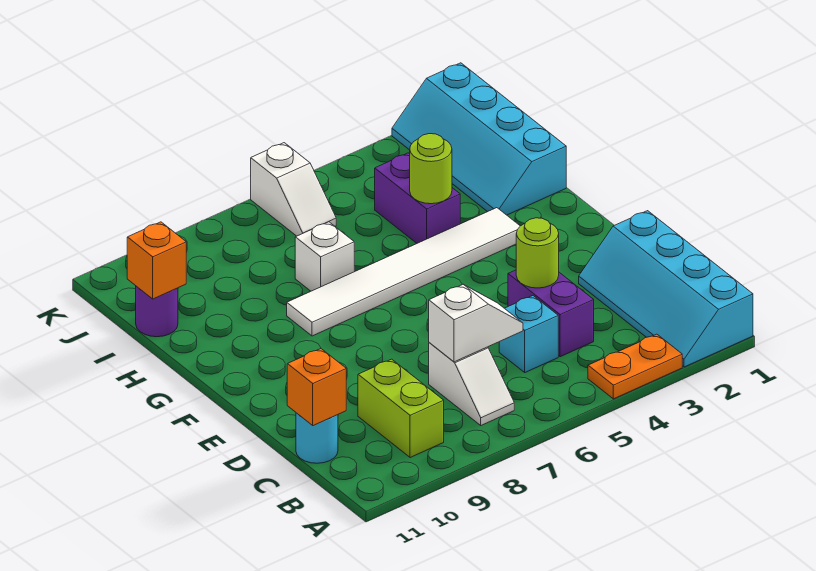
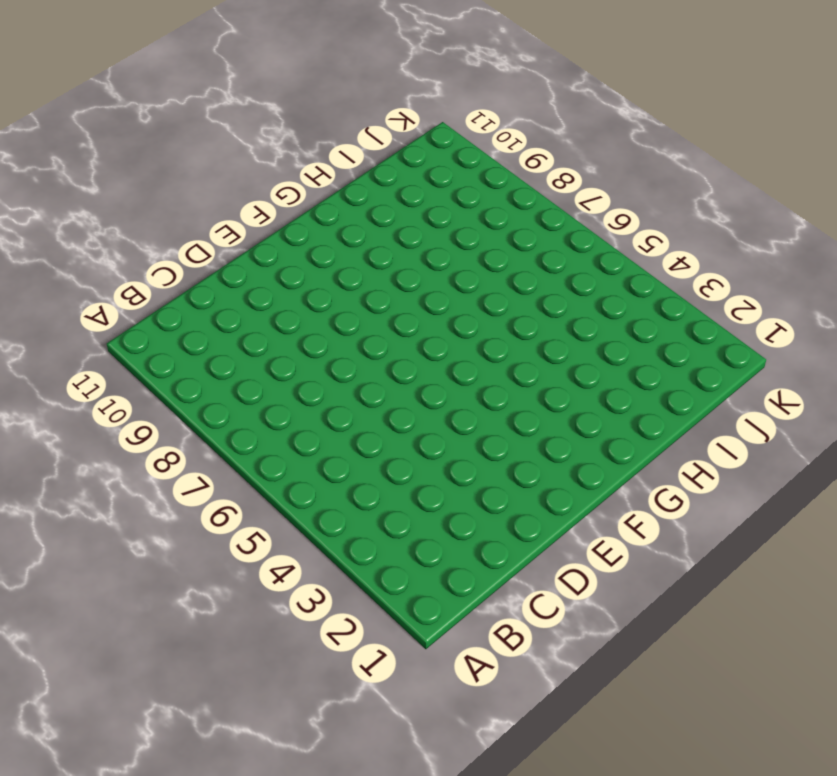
none -> cyan 2x4 slope [579,211,753,367]
none -> orange 1x2 plate [588,334,682,399]
none -> white 1x2 slope [429,343,514,425]

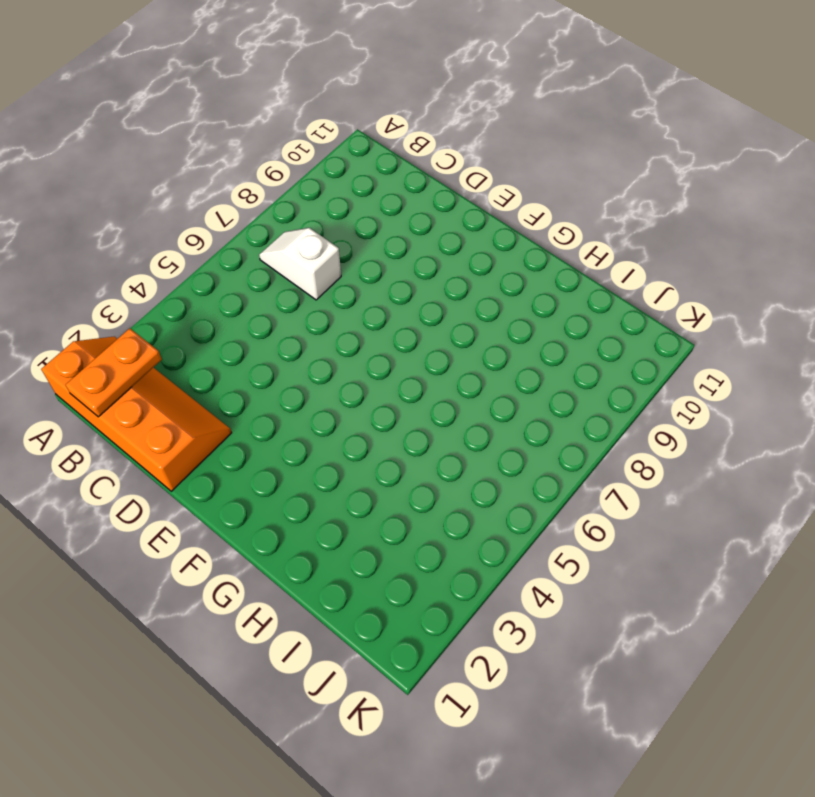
orange 2x4 slope [41,336,232,491] -> cyan 2x4 slope [579,211,753,367]
orange 1x2 plate [65,328,162,417] -> orange 1x2 plate moved to [588,334,682,399]
none -> lime 1x2 brick [358,359,444,458]
none -> purple 1x2 brick [508,270,594,357]
none -> cyan 1x1 brick [499,296,558,372]

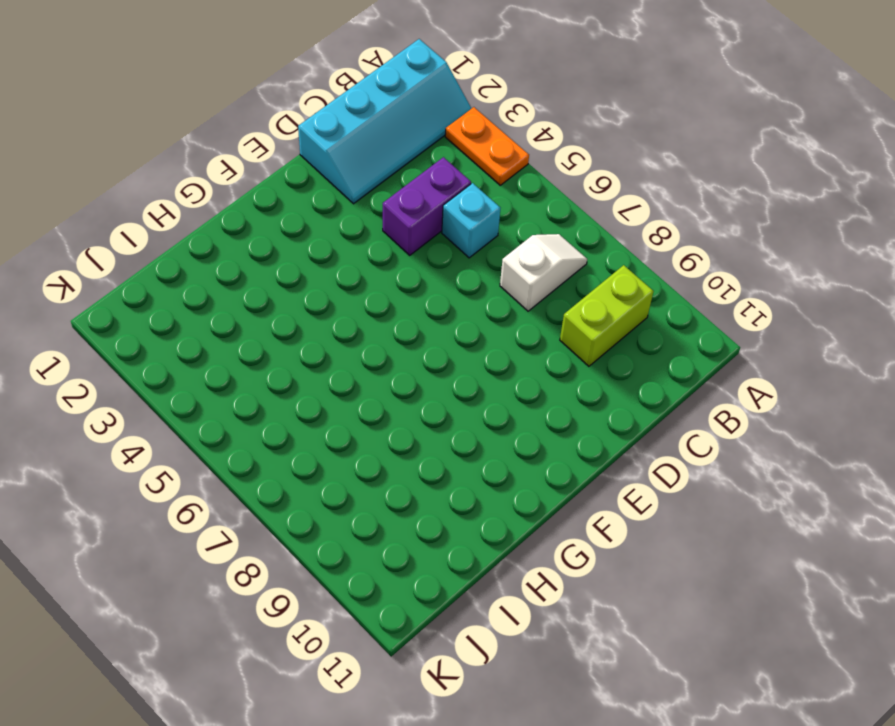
none -> cyan 1x1 round brick [296,413,338,463]
none -> white 1x6 tile [287,208,520,336]
none -> cyan 2x4 slope [392,63,566,215]

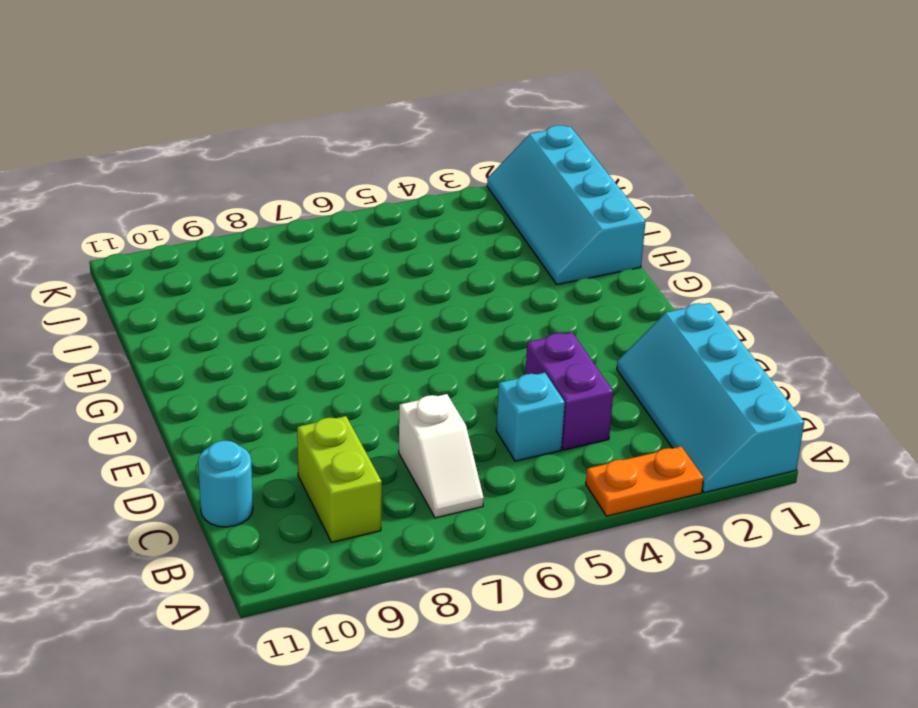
none -> white 1x6 tile [287,208,520,336]
none -> purple 1x2 brick [375,153,460,243]
none -> white 1x1 brick [295,222,354,291]

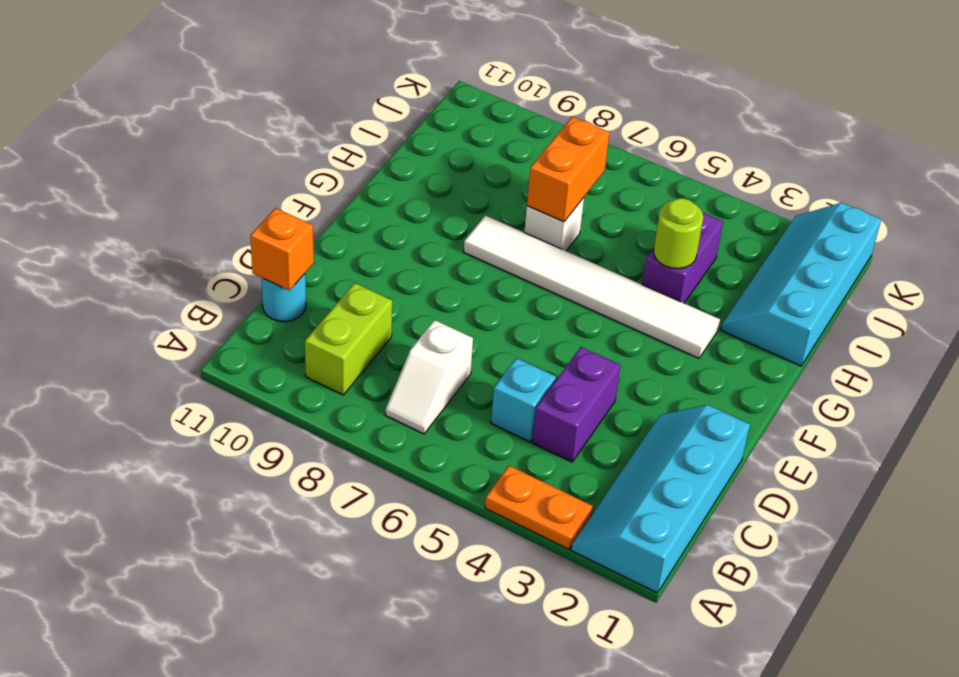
orange 1x2 brick [527,117,610,222] -> none
none -> purple 1x1 round brick [136,286,178,337]
none -> white 1x2 slope [251,143,336,236]
none -> white 1x2 slope [429,285,523,362]

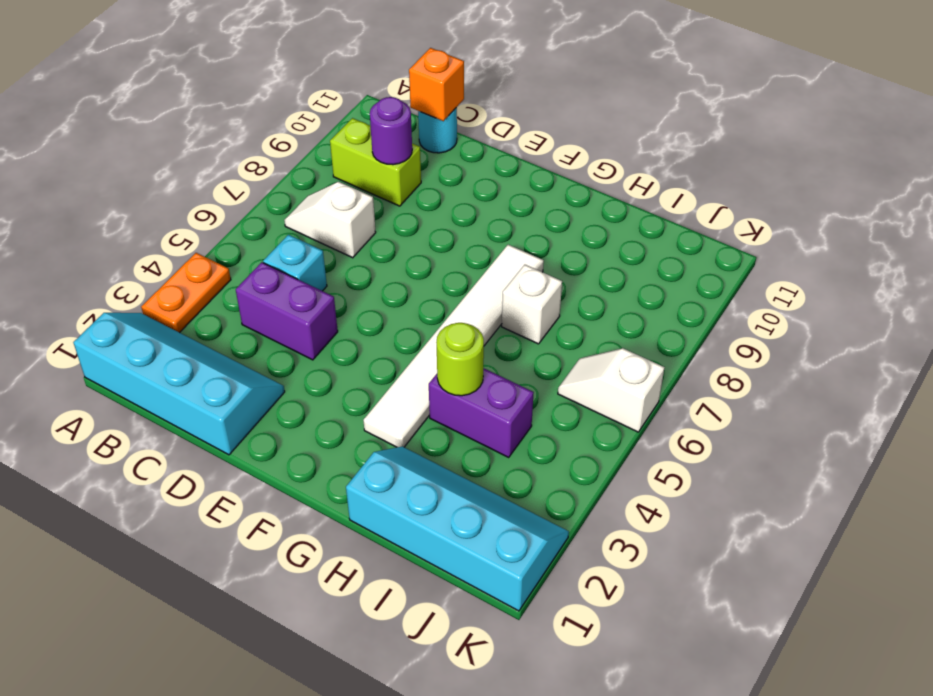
purple 1x1 round brick [370,97,412,165] -> purple 1x1 round brick moved to [136,286,178,337]
none -> white 1x2 slope [429,285,523,362]
none -> lime 1x1 round brick [516,218,559,288]
none -> orange 1x1 brick [127,222,186,299]

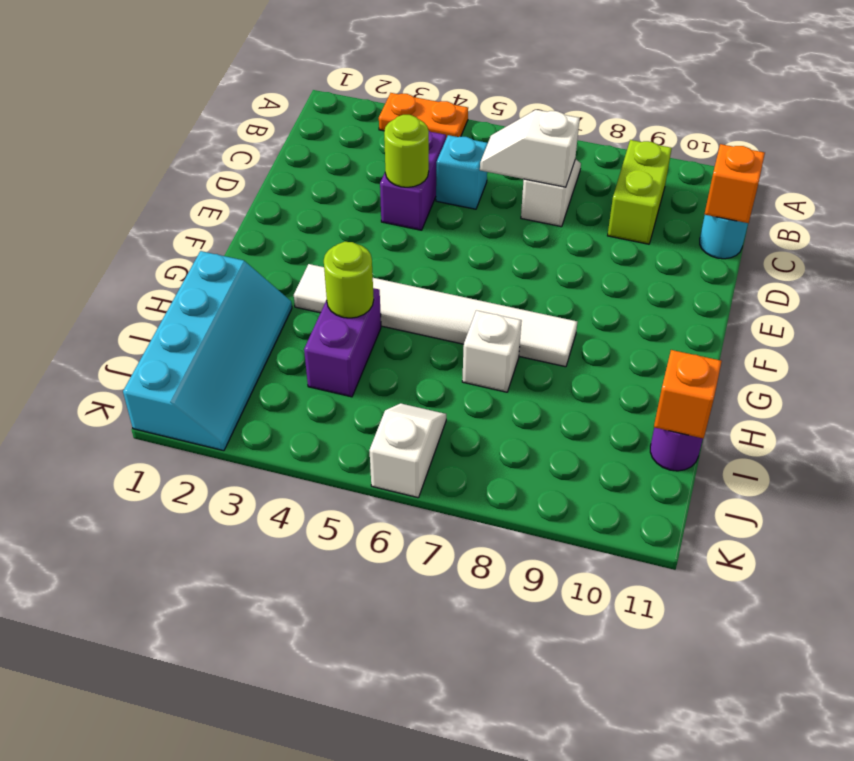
none -> cyan 2x4 slope [579,211,753,367]

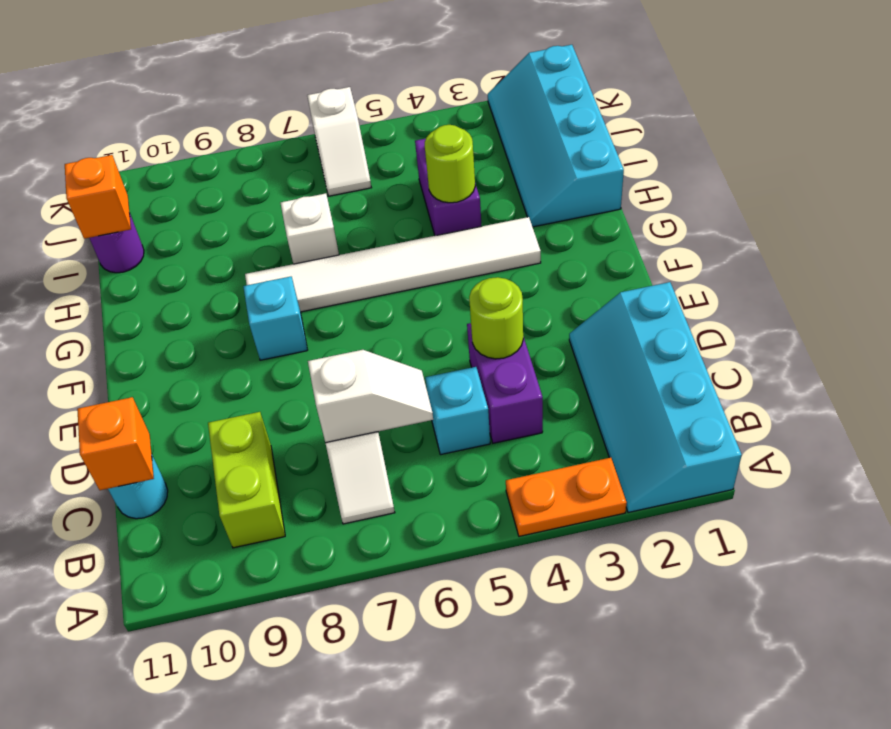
cyan 1x1 brick [243,277,307,360] -> none

